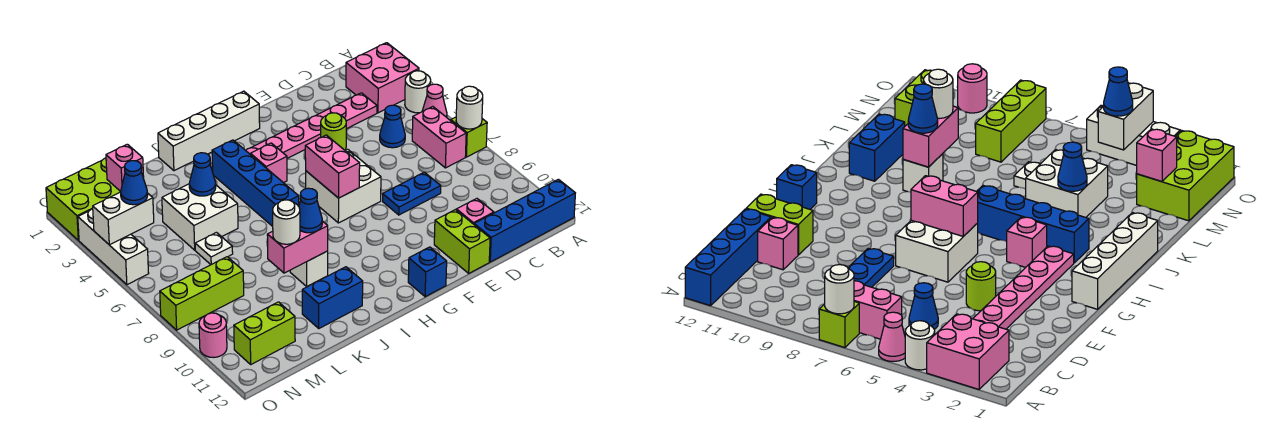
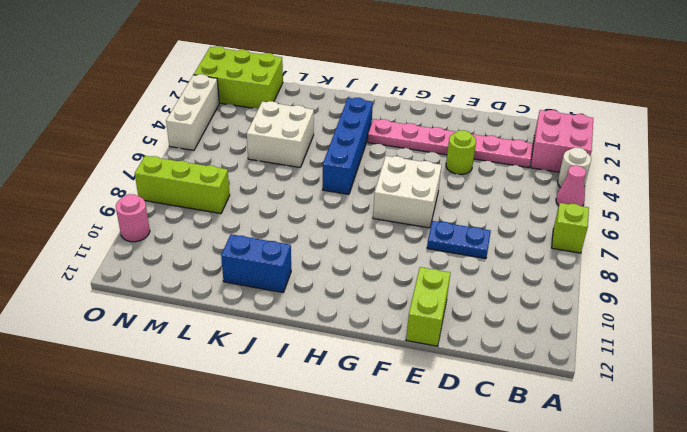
none -> blue 1x4 brick [474,179,575,262]
none -> pink 1x2 brick [412,107,466,168]
none -> blue 1x1 cone [380,105,405,148]
none -> pink 1x1 brick [457,199,494,224]

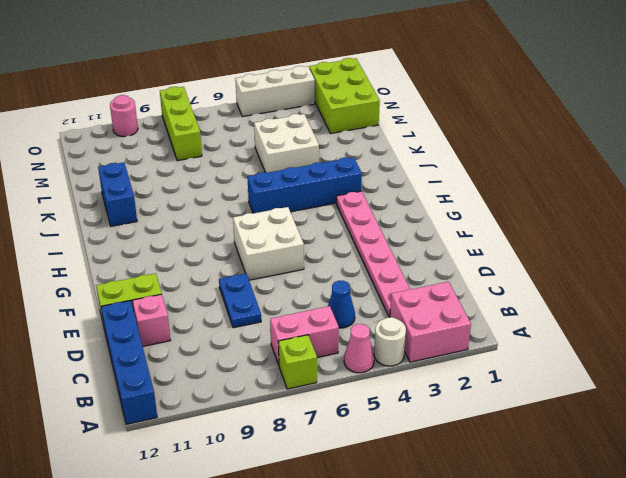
none -> lime 1x1 round brick [321,113,346,150]
none -> white 1x4 brick [158,91,260,171]
none -> blue 1x1 brick [408,247,447,297]
none -> pink 1x1 brick [250,143,287,183]

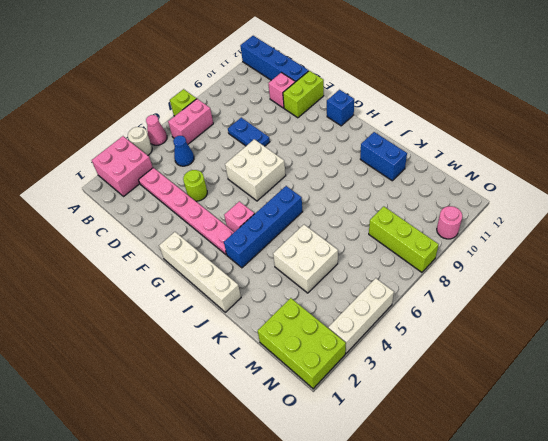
none -> white 1x1 brick [290,251,328,286]
none -> white 1x1 plate [195,232,233,264]
none -> lime 1x2 brick [234,302,295,364]
none -> white 1x1 round brick [456,86,483,129]

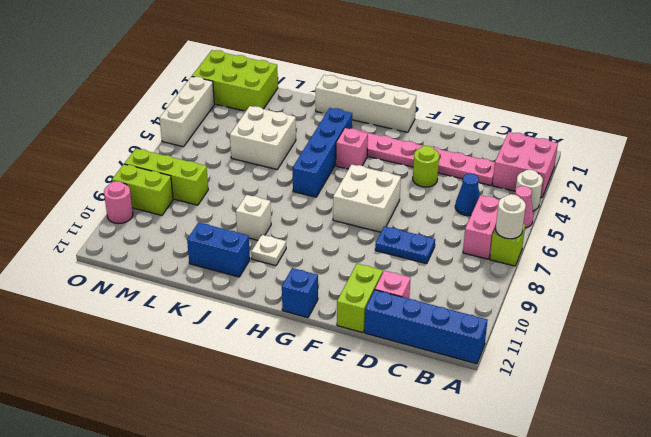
white 1x1 plate [251,235,286,266] -> white 1x1 plate moved to [195,232,233,264]
lime 1x2 brick [112,164,173,215] -> lime 1x2 brick moved to [234,302,295,364]
none -> pink 1x2 brick [305,135,360,198]
none -> pink 1x2 brick [267,221,328,273]
none -> blue 1x1 cone [189,153,216,196]
none -> pink 1x1 brick [106,144,144,191]

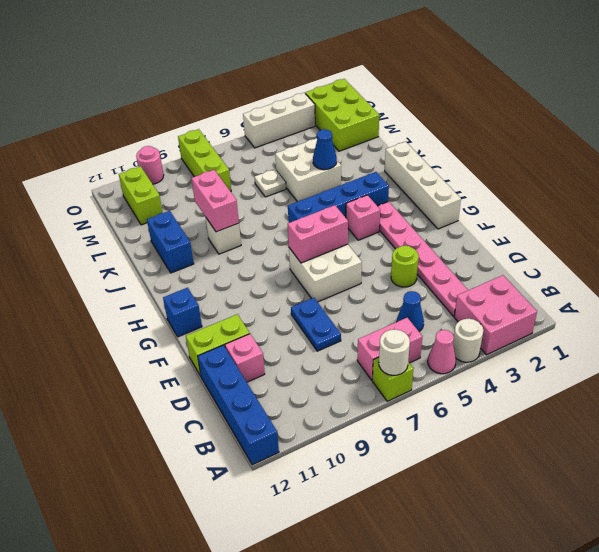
none -> pink 1x1 brick [106,144,144,191]
none -> white 1x2 brick [93,192,154,245]
none -> blue 1x1 cone [299,188,322,233]
none -> white 1x1 round brick [273,200,300,244]

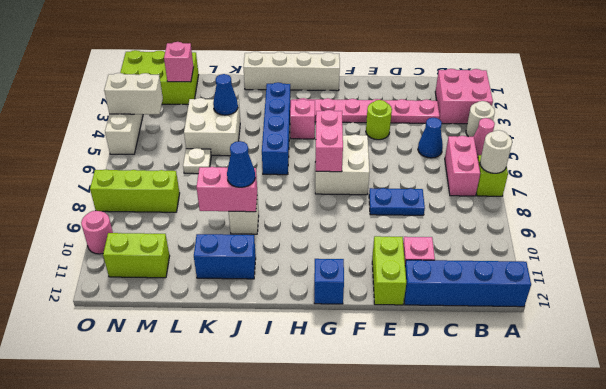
none -> white 1x1 round brick [273,200,300,244]
none -> blue 1x1 cone [121,161,148,205]

